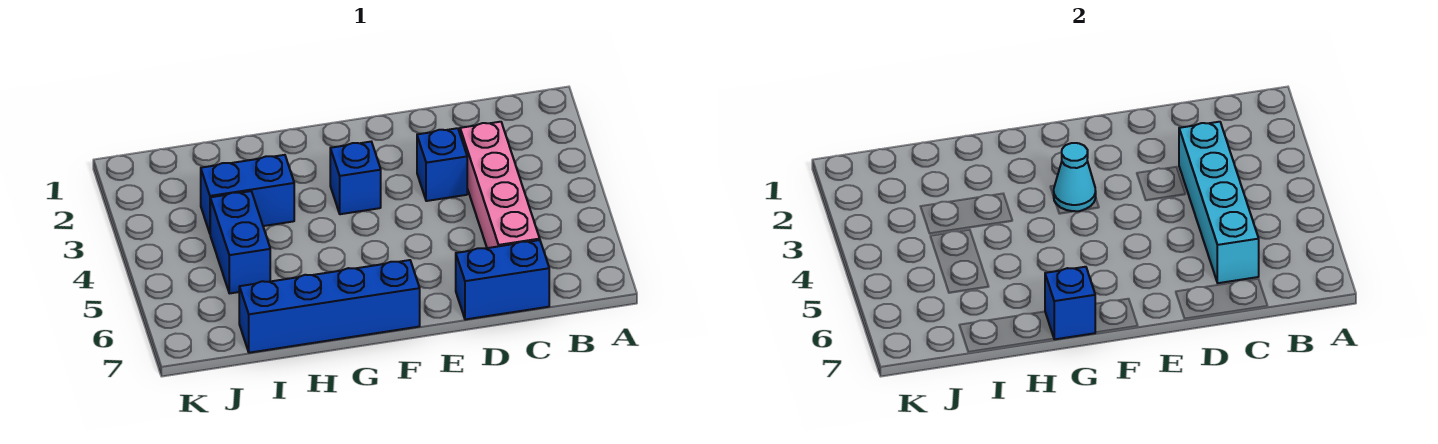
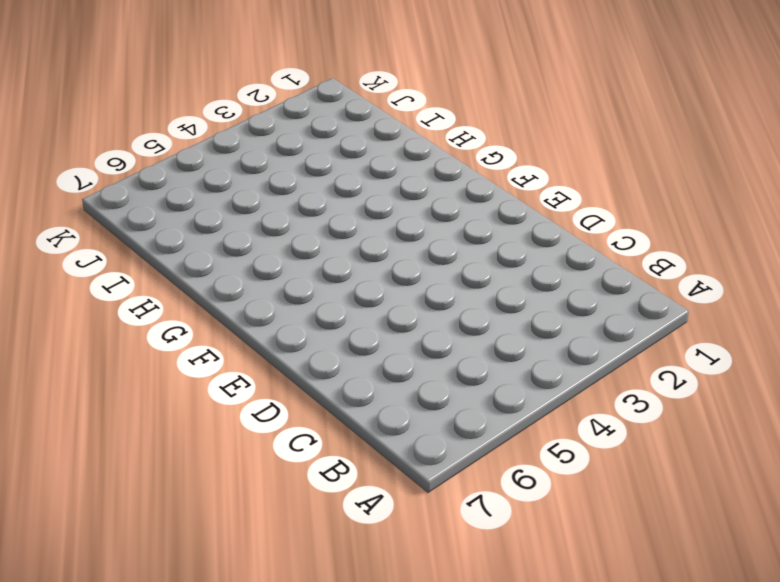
none -> pink 1x4 brick [460,122,540,248]
none -> blue 1x2 brick [456,240,549,319]

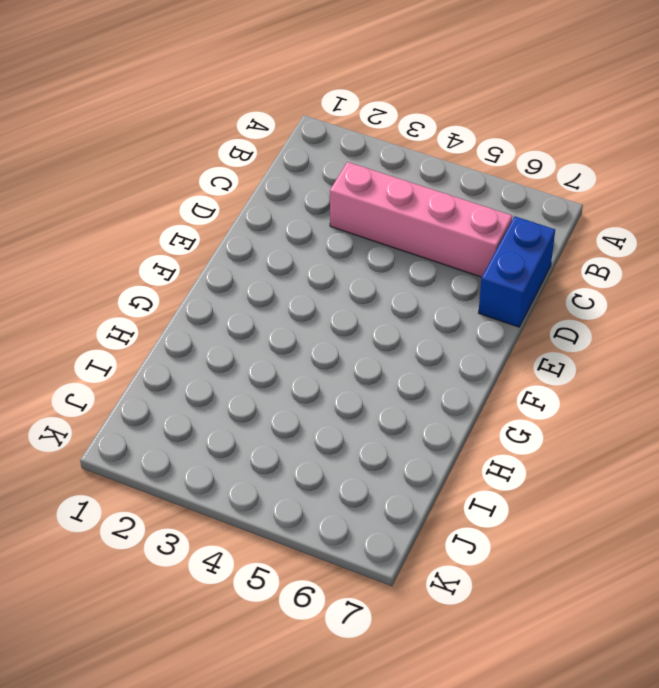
none -> blue 1x1 brick [417,128,467,201]
none -> blue 1x1 brick [330,142,381,214]

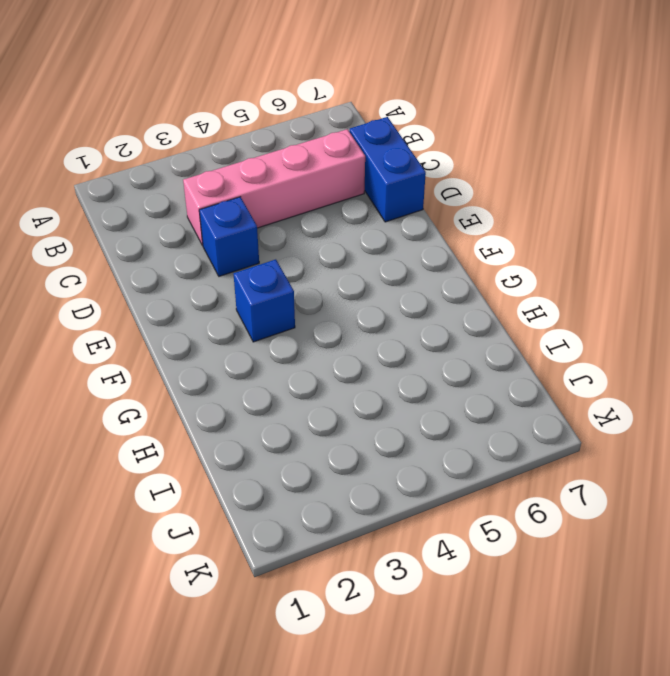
none -> blue 1x4 brick [239,260,420,353]
none -> blue 1x2 brick [201,155,294,233]

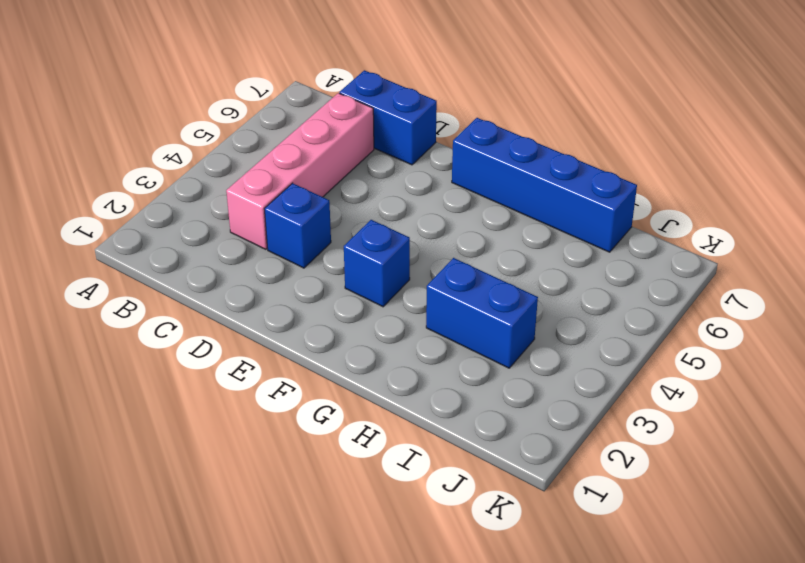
none -> blue 1x2 brick [210,191,270,293]
none -> cyan 1x4 brick [1179,122,1259,283]

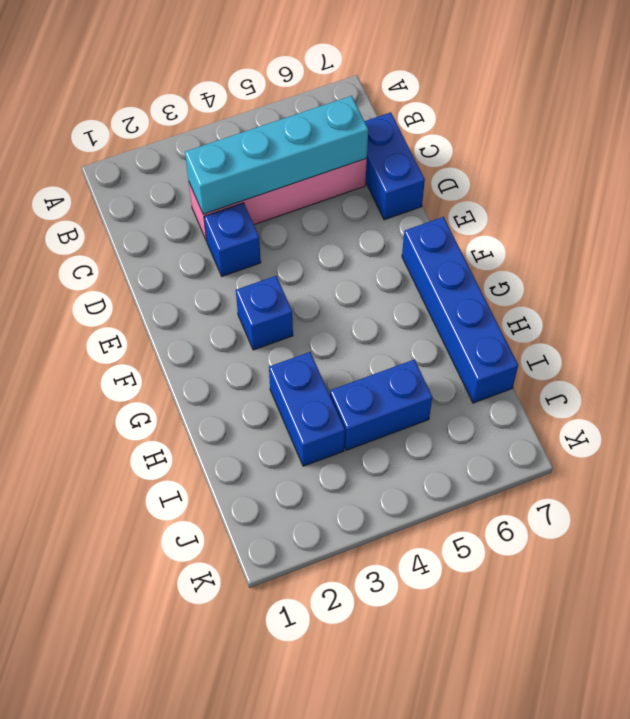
none -> cyan 1x1 cone [1054,143,1096,211]
none -> blue 1x1 brick [1045,267,1096,339]

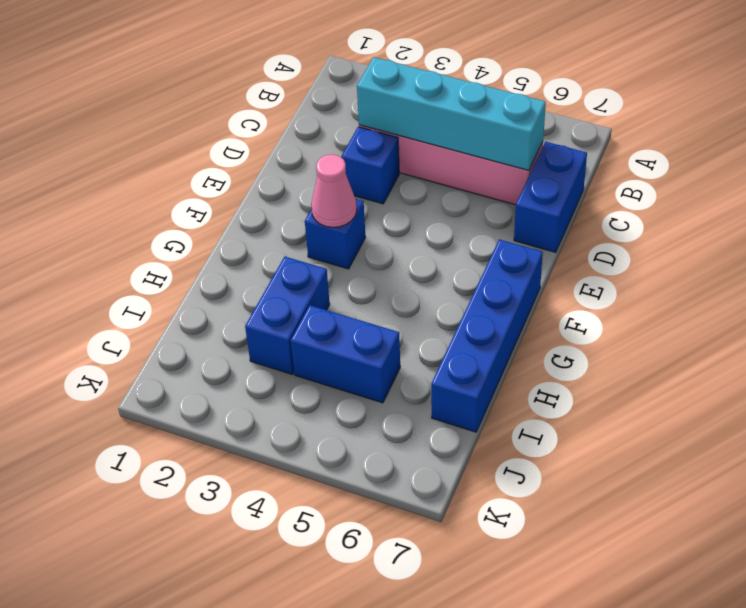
pink 1x1 cone [311,154,357,227] -> cyan 1x1 cone [1054,143,1096,211]
none -> blue 1x1 brick [1045,267,1096,339]

